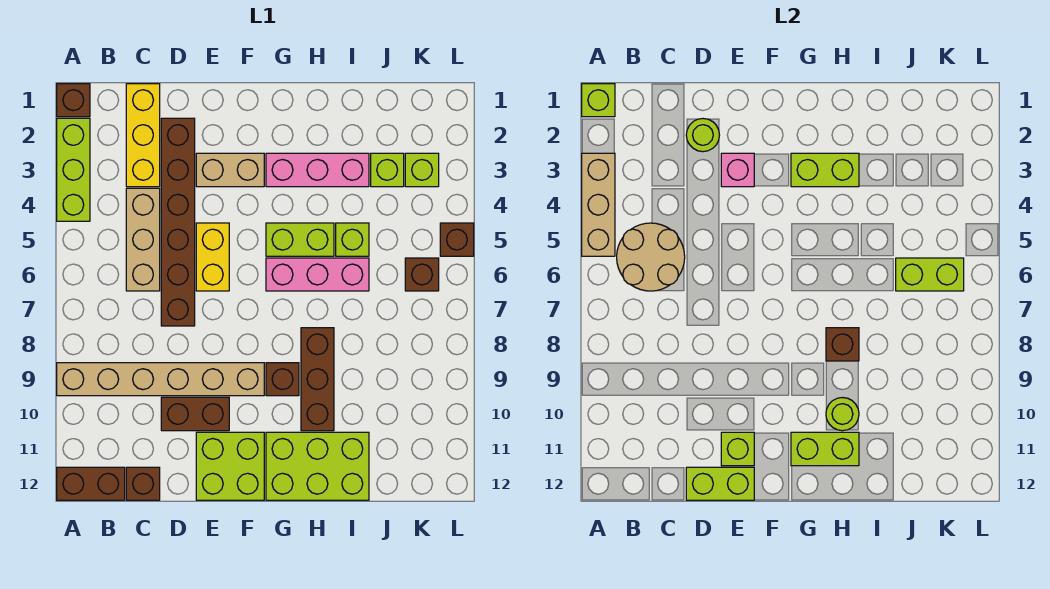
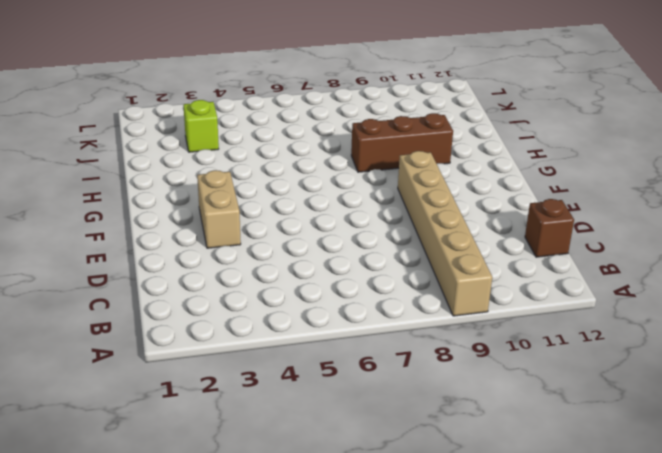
none -> brown 1x1 brick [57,84,90,117]
none -> lime 1x3 brick [57,118,90,221]
none -> brown 1x2 brick [57,467,125,500]
none -> yellow 1x3 brick [126,84,160,187]

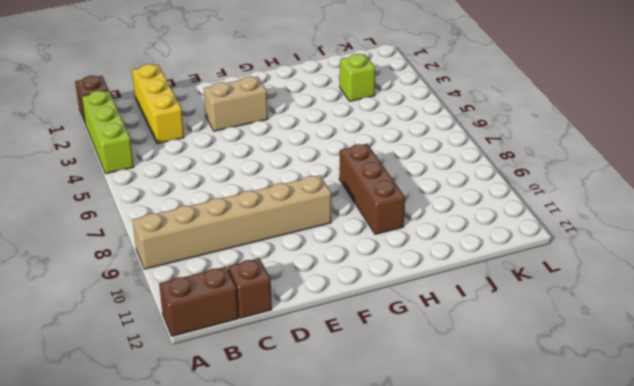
none -> tan 1x3 brick [126,188,160,291]
none -> brown 1x6 brick [161,118,195,326]
none -> brown 1x2 brick [161,397,229,431]
none -> yellow 1x2 brick [196,223,229,291]

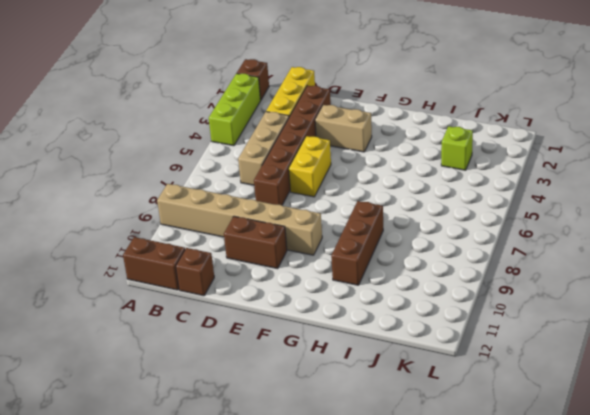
none -> lime 2x2 brick [196,432,264,500]
none -> pink 1x3 brick [266,153,369,187]
none -> lime 1x2 brick [266,223,334,256]
none -> pink 1x3 brick [266,258,369,291]

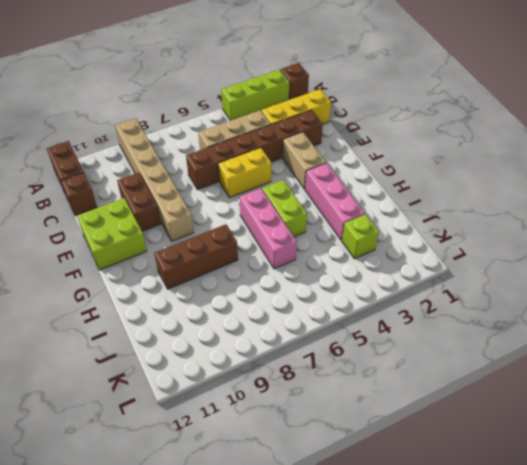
none -> brown 1x1 brick [266,363,299,396]
none -> lime 2x3 brick [266,432,369,500]
none -> lime 1x1 brick [336,223,369,256]
none -> lime 1x1 brick [405,153,439,187]

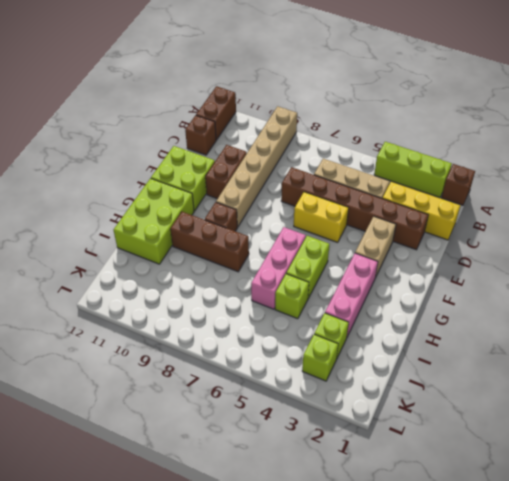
none -> brown 1x1 brick [405,258,439,291]
none -> brown 1x1 brick [440,223,474,256]
none -> lime 1x1 brick [582,84,615,117]
none -> tan 1x3 brick [582,153,615,256]

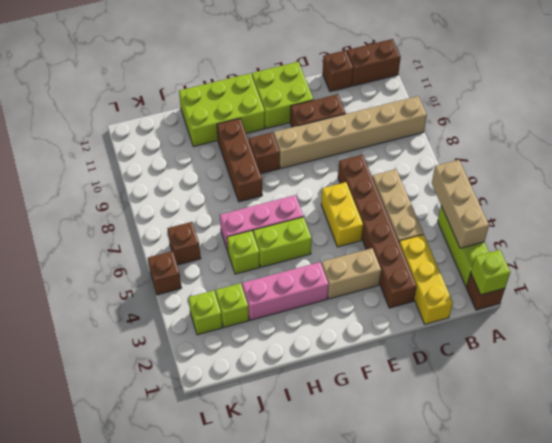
none -> tan 2x2 round brick [617,223,685,291]
none -> lime 1x1 round brick [686,119,719,152]
none -> lime 1x2 brick [686,467,754,500]
none -> pink 1x1 brick [721,153,754,187]

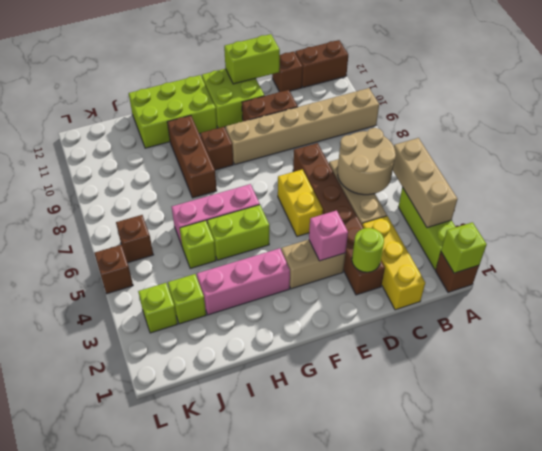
none -> lime 1x1 brick [721,432,754,466]
none -> lime 1x2 brick [791,153,859,187]
none -> lime 1x2 brick [791,432,859,466]
none -> brown 1x1 brick [826,328,859,361]

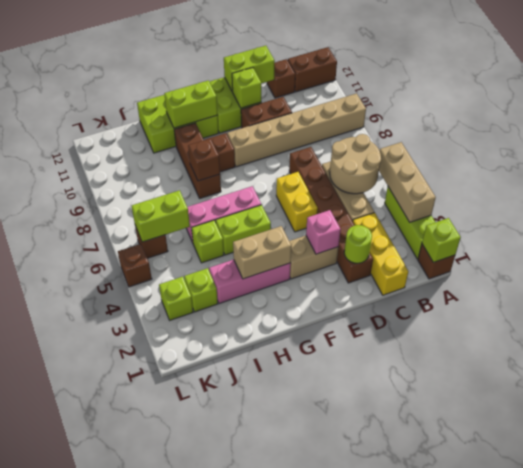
tan 1x2 brick [233,226,291,279] -> lime 1x2 brick [791,153,859,187]
none -> lime 1x1 round brick [826,398,859,431]

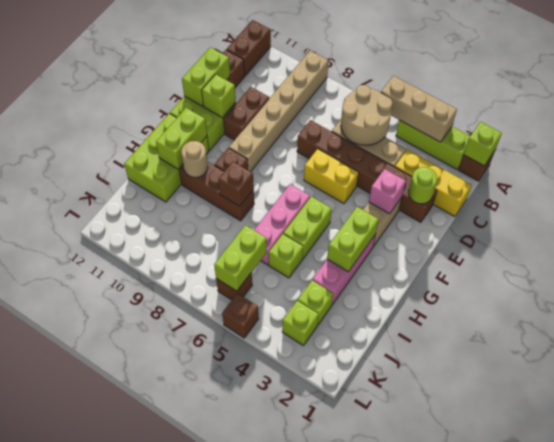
tan 1x1 round brick [181,141,208,177] -> lime 1x1 round brick [826,398,859,431]

